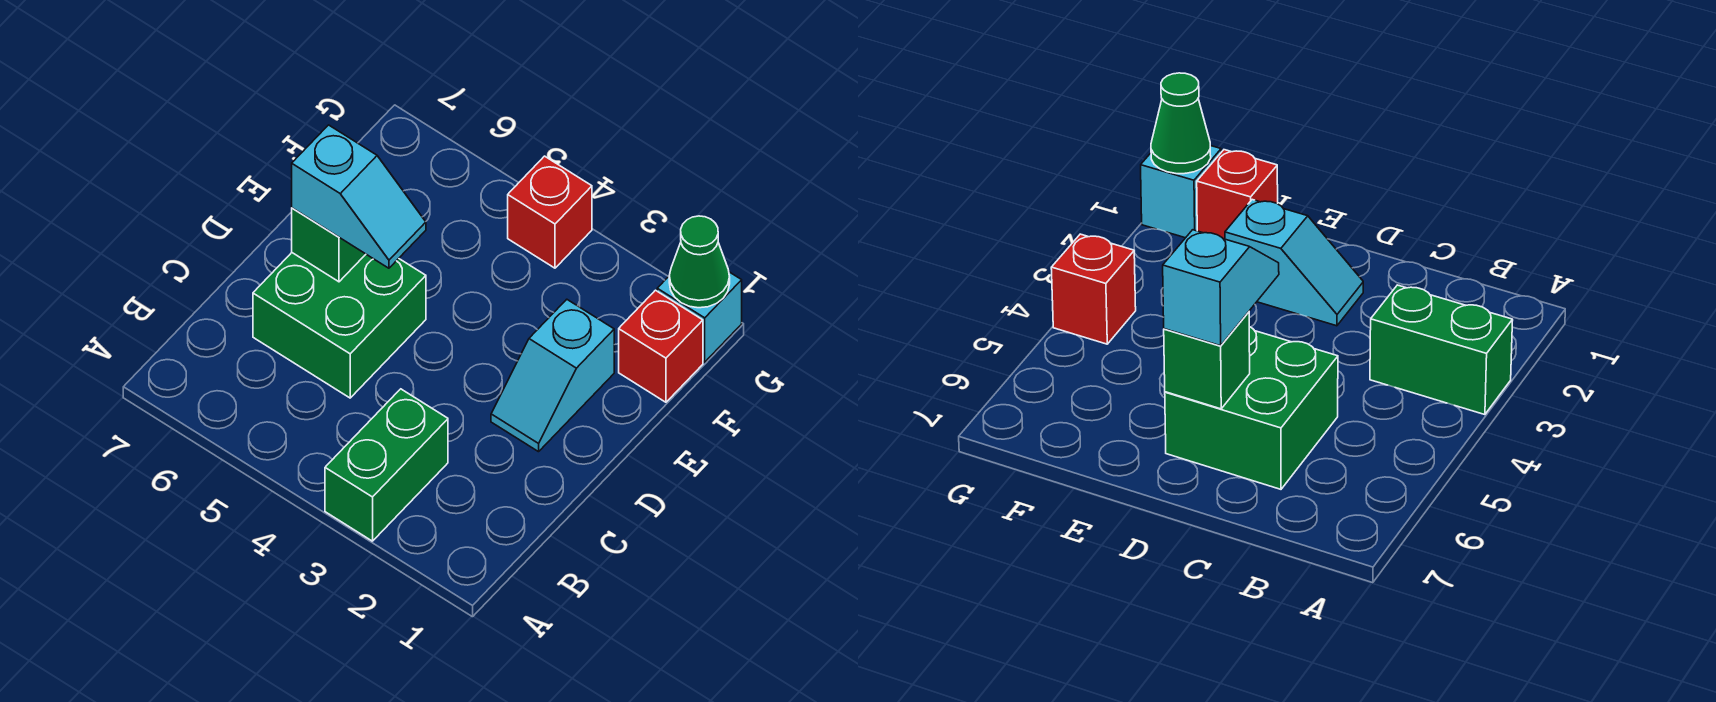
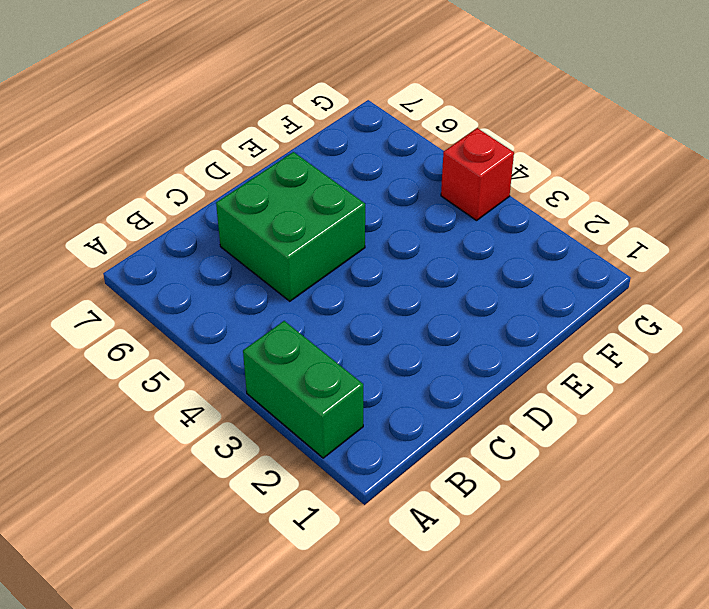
green 1x2 brick [243,321,363,458] -> green 1x2 brick turned to [325,389,448,541]
none -> cyan 1x2 slope [491,300,614,452]
none -> red 1x1 brick [619,290,703,402]

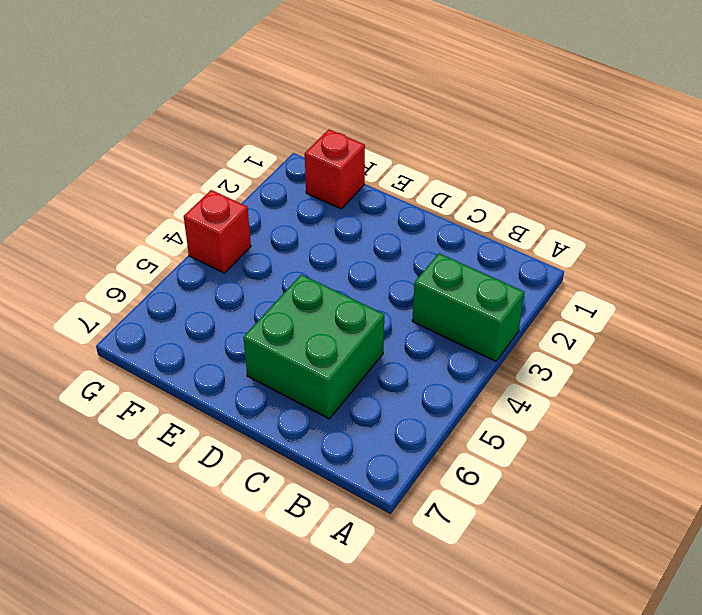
none -> cyan 1x2 slope [491,300,614,452]
none -> cyan 1x1 brick [657,272,742,362]

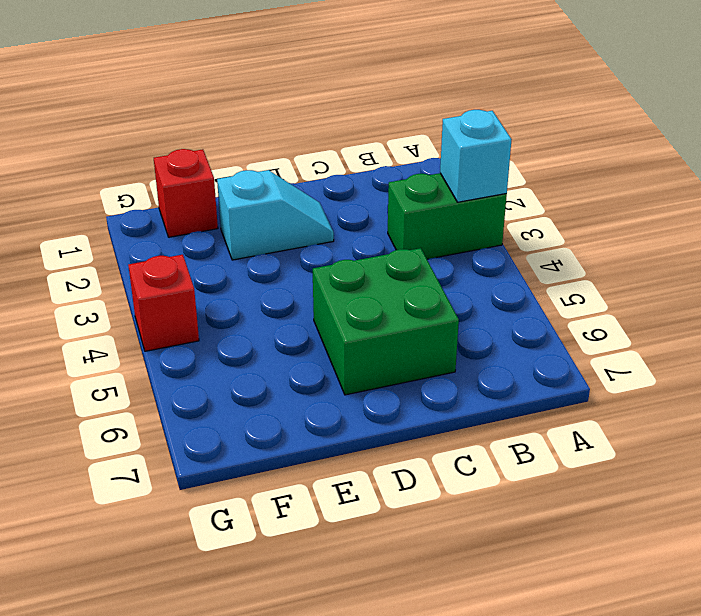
cyan 1x1 brick [440,110,512,202] -> cyan 1x1 brick moved to [657,272,742,362]
none -> green 1x1 brick [292,208,366,282]
none -> green 1x1 cone [669,216,730,308]

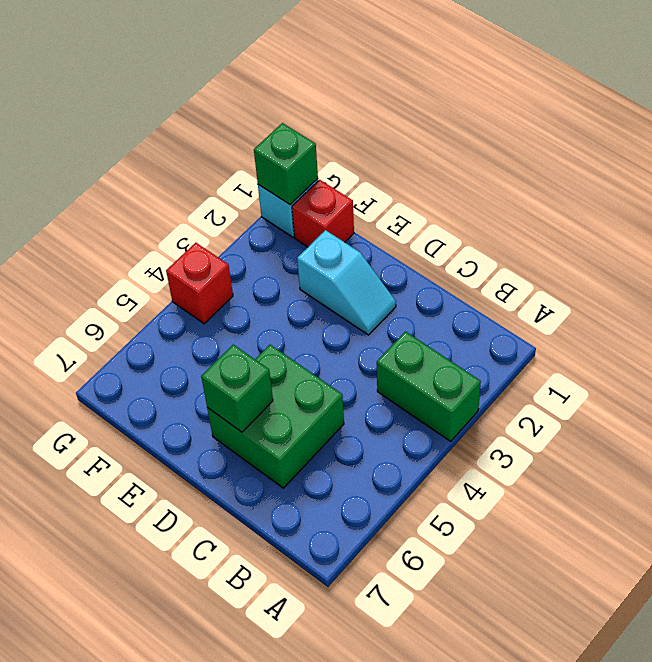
green 1x1 brick [254,123,318,205] -> green 1x1 cone [669,216,730,308]
none -> cyan 1x2 slope [292,125,426,268]

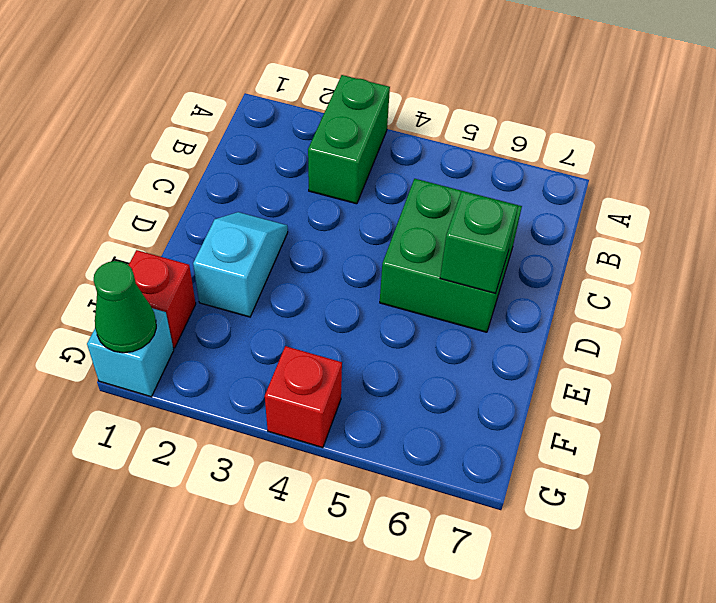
none -> cyan 1x2 slope [292,125,426,268]

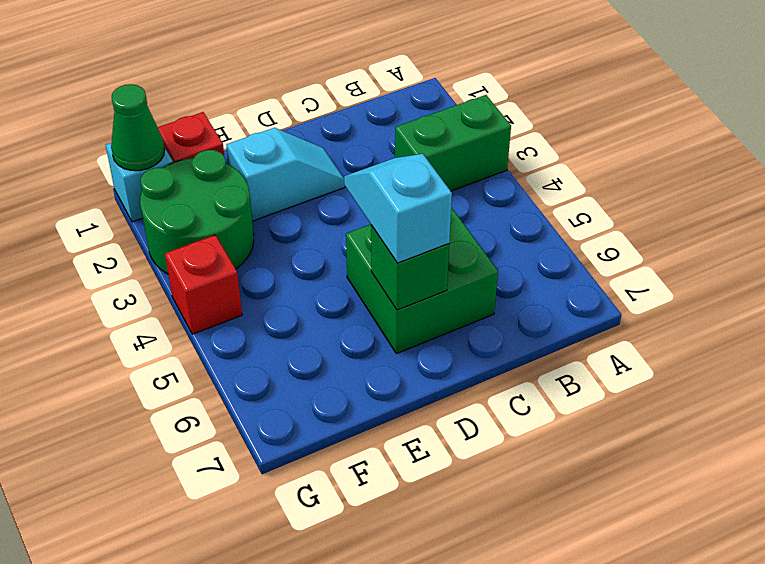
green 2x2 round brick [140,150,254,274] -> none

